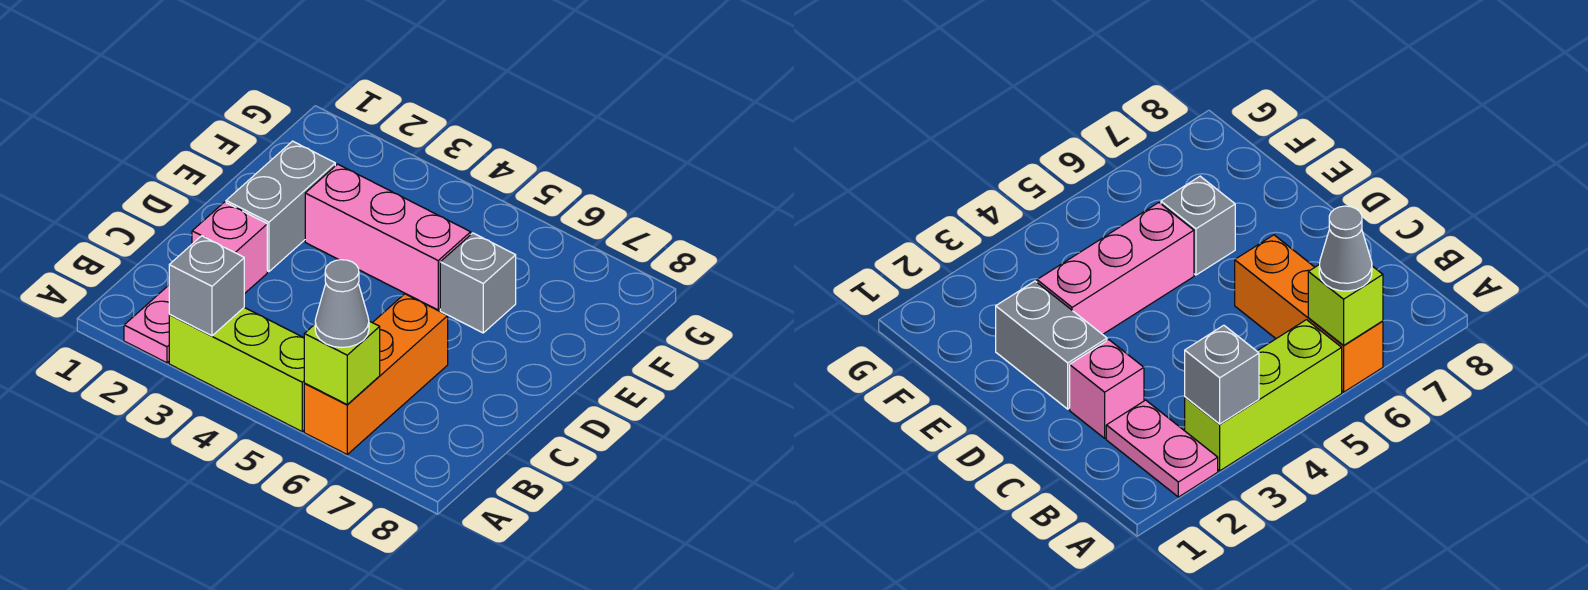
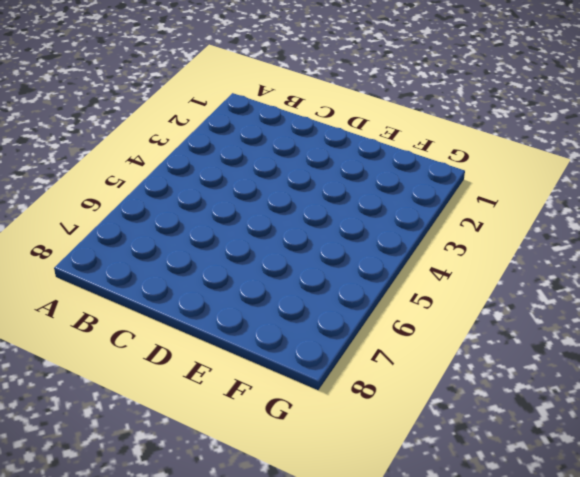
none -> pink 1x2 plate [124,285,169,363]
none -> lime 1x3 brick [169,308,305,431]

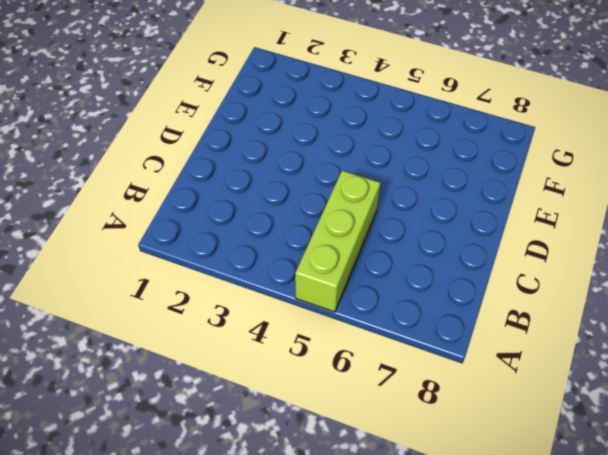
lime 1x3 brick [295,171,380,312] -> lime 1x3 brick turned to [169,308,305,431]
none -> pink 1x2 plate [124,285,169,363]
none -> orange 1x3 brick [304,294,448,454]

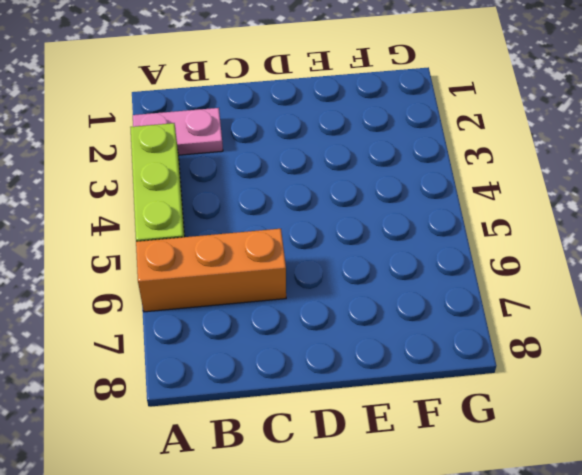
none -> pink 1x1 brick [192,202,267,294]
none -> grey 1x2 brick [226,141,335,272]

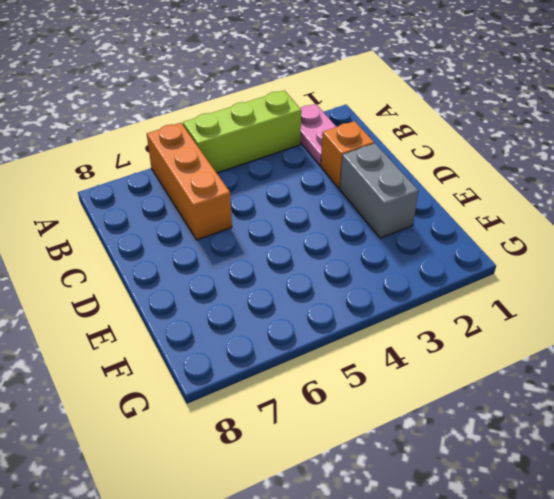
orange 1x1 brick [321,121,374,189] -> pink 1x1 brick [192,202,267,294]
none -> pink 1x3 brick [305,164,471,310]
none -> grey 1x1 brick [440,233,516,333]

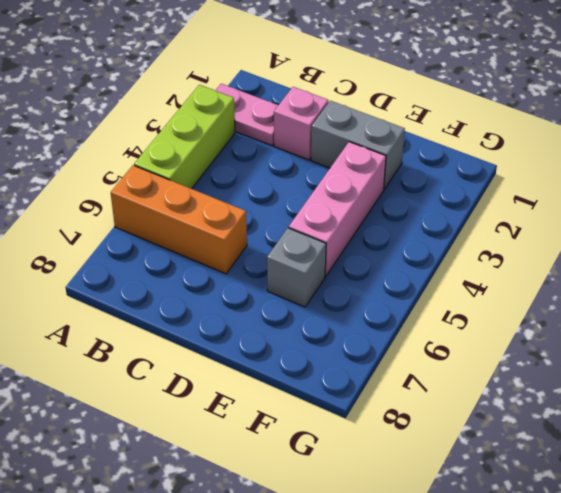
none -> grey 1x1 brick [169,236,244,336]
none -> lime 1x1 brick [304,321,380,404]

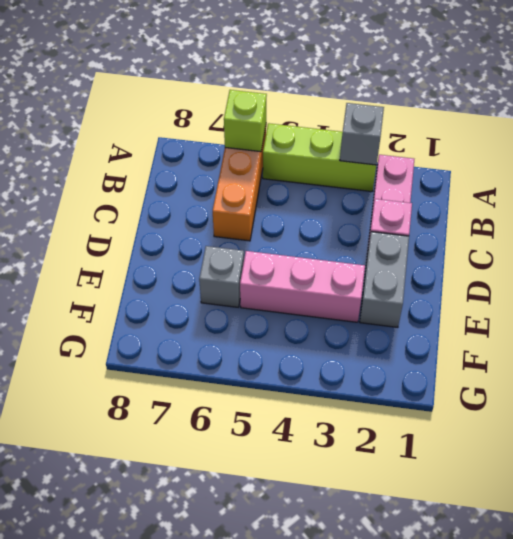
none -> grey 1x1 cone [315,260,369,348]

